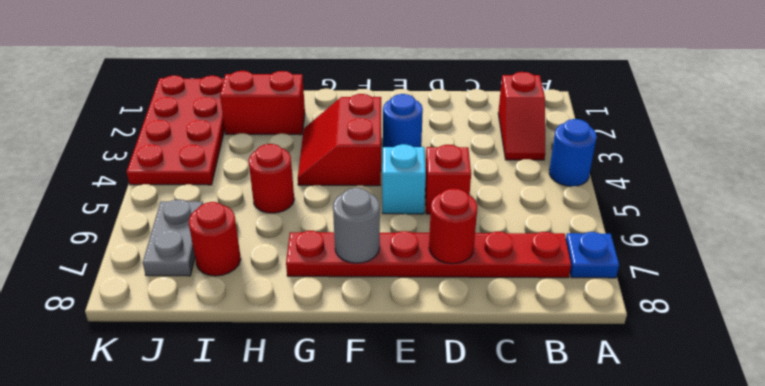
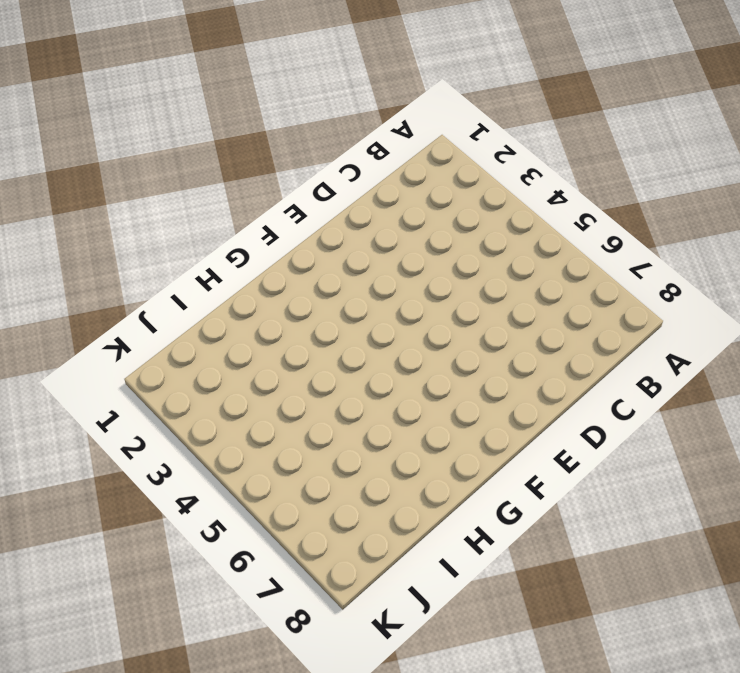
none -> blue 1x1 round brick [549,119,597,186]
none -> blue 1x1 plate [566,232,619,278]
none -> red 1x2 slope [498,72,545,160]

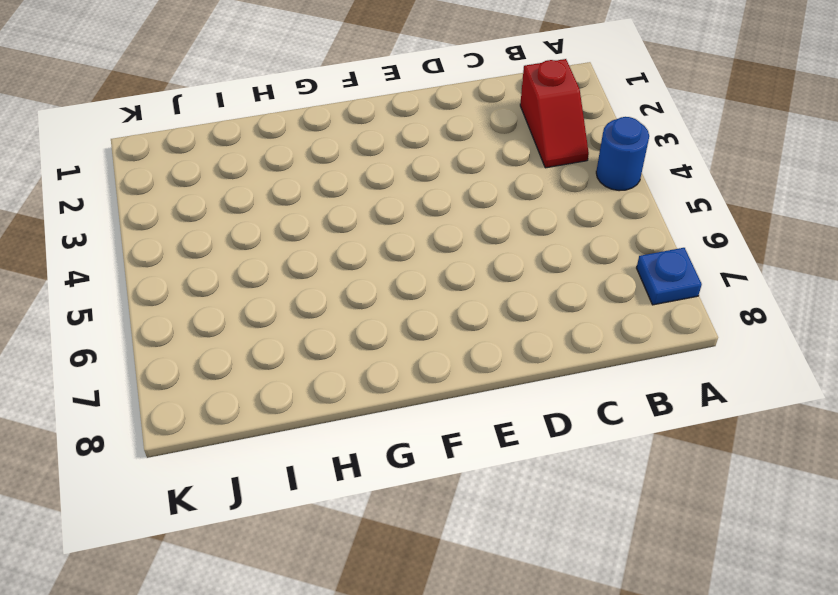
none -> red 1x6 plate [286,231,571,278]
none -> red 1x1 brick [425,145,471,214]
none -> blue 1x1 round brick [383,94,423,147]

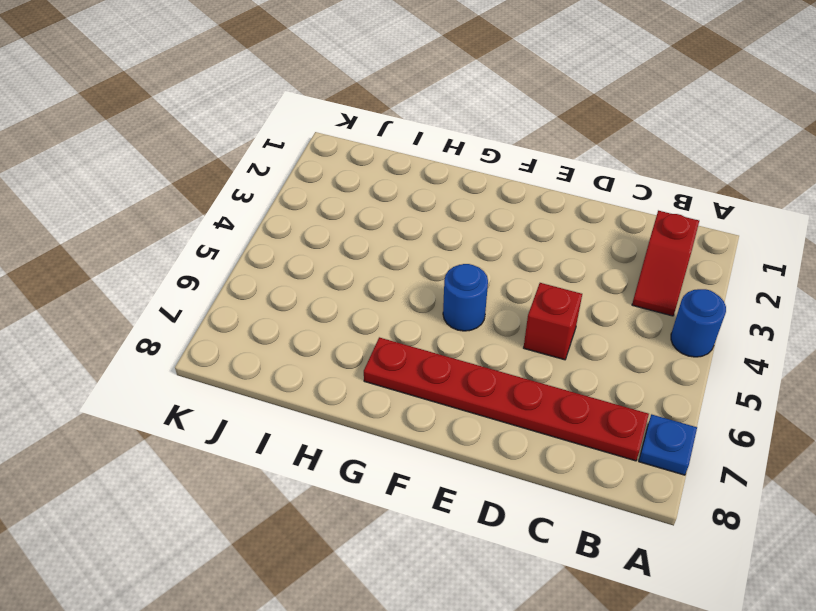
blue 1x1 round brick [443,264,488,331] -> blue 1x1 round brick moved to [383,94,423,147]
none -> cyan 1x1 brick [382,144,426,214]
none -> red 2x2 slope [298,94,381,186]
none -> red 1x2 brick [220,71,305,135]

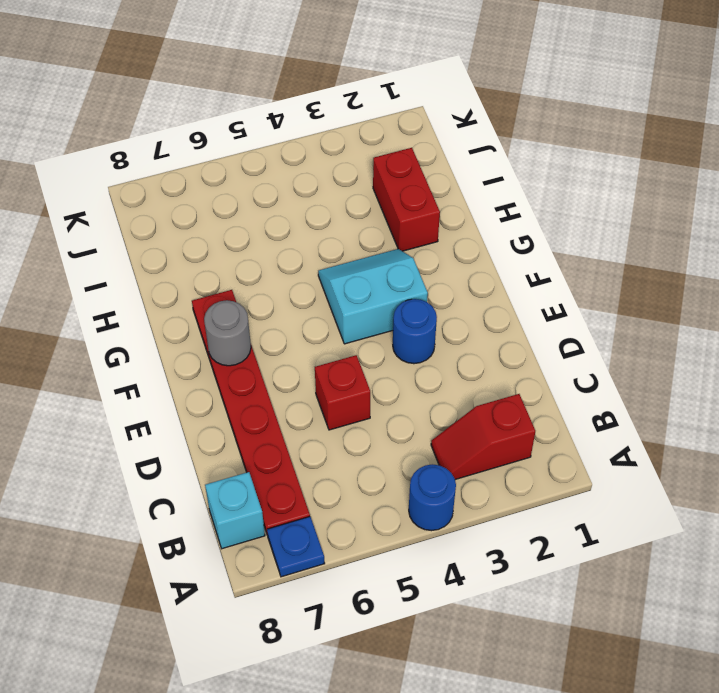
cyan 1x1 brick [205,472,265,549] -> cyan 1x1 brick moved to [382,144,426,214]
cyan 2x2 slope [318,249,428,344] -> red 2x2 slope [298,94,381,186]
none -> red 1x1 round brick [249,144,294,213]
none -> red 1x1 round brick [189,202,241,276]
none -> red 2x4 plate [127,76,225,185]

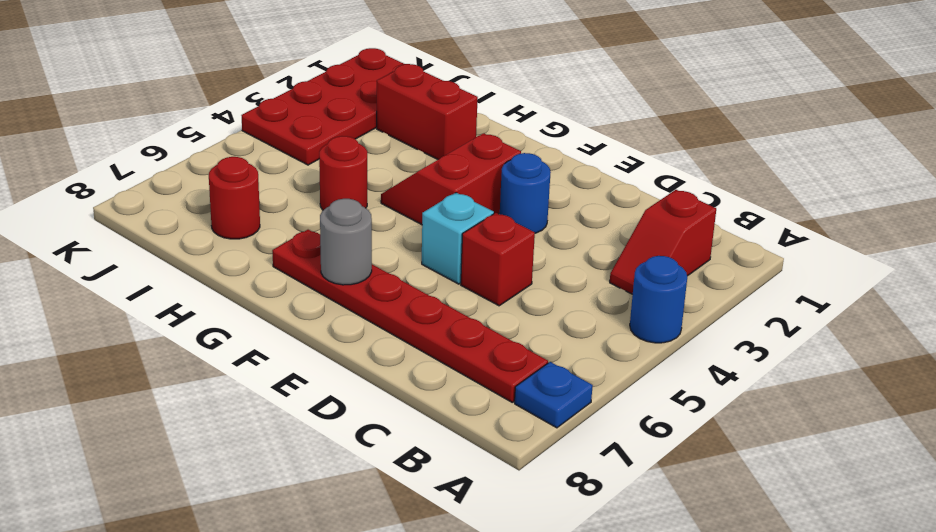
none -> grey 1x2 plate [143,200,203,276]
none -> red 1x1 round brick [429,188,477,264]

